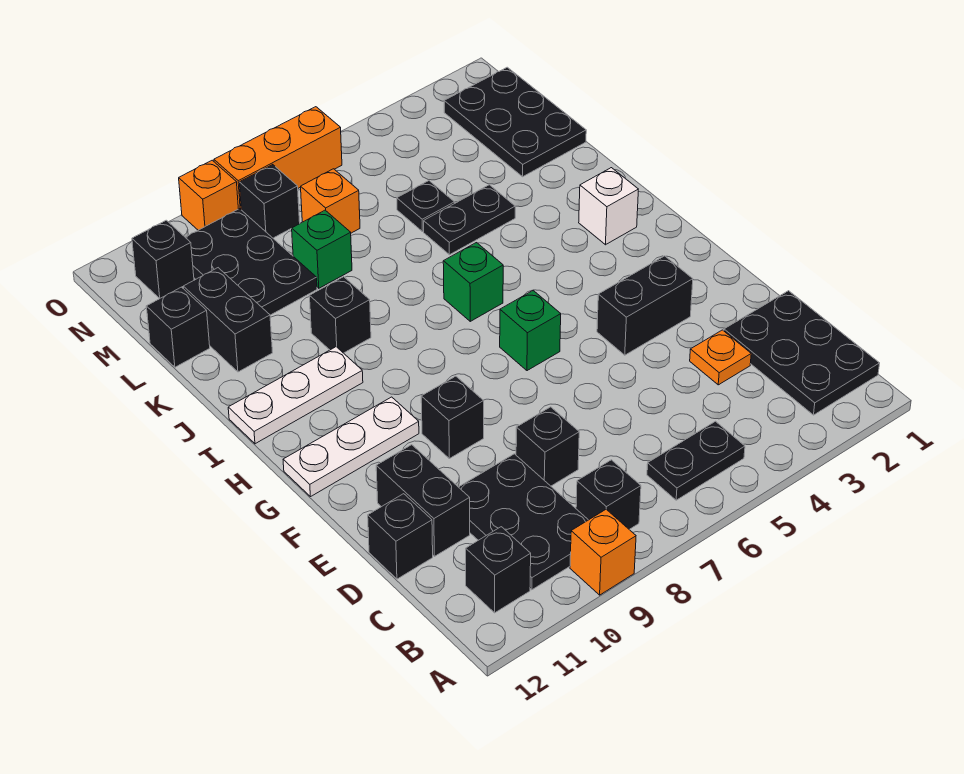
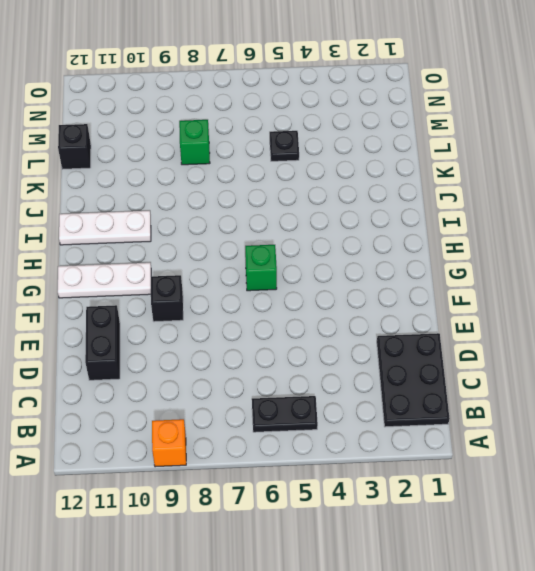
none -> black 1x1 brick [576,460,641,529]
none -> black 2x3 plate [459,454,588,590]
none -> black 1x1 brick [466,527,531,613]
none -> orange 1x1 plate [690,330,751,385]

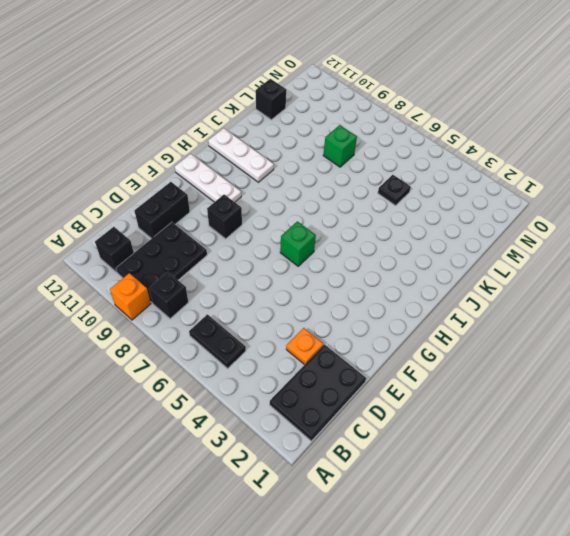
none -> black 1x1 brick [516,407,579,486]
none -> black 1x1 brick [368,494,433,579]
none -> black 1x2 brick [597,256,693,355]
none -> white 1x1 brick [579,168,638,245]

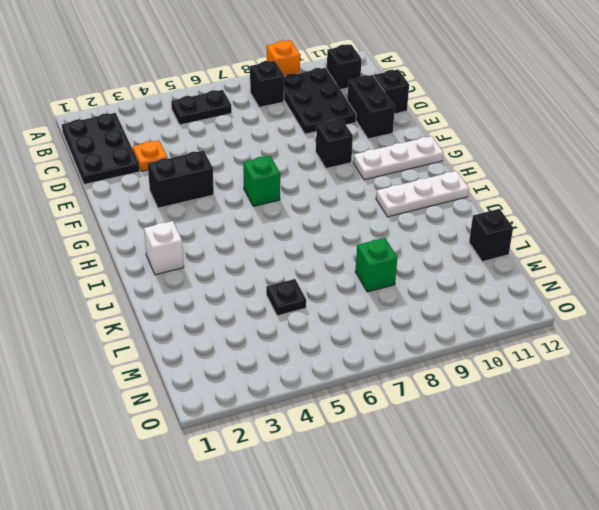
none -> black 1x1 brick [516,407,579,486]
none -> green 1x1 brick [443,243,503,321]
none -> black 1x1 brick [310,277,371,353]
none -> black 1x2 plate [424,185,515,255]

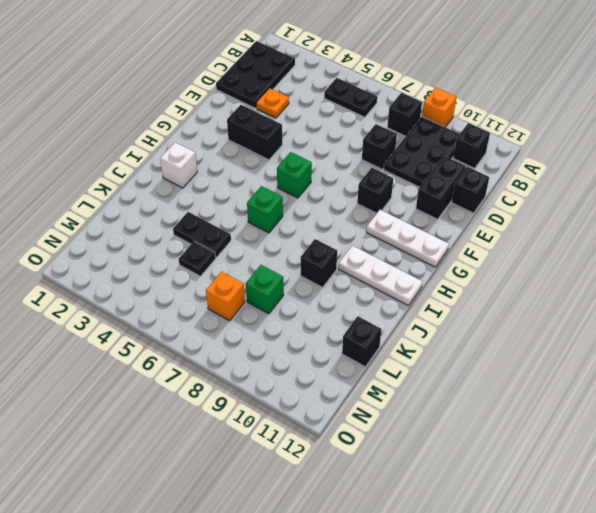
none -> black 1x2 brick [183,268,273,372]
none -> black 2x3 plate [444,67,586,177]
none -> black 2x3 plate [185,209,317,315]
none -> black 1x1 brick [239,165,300,238]

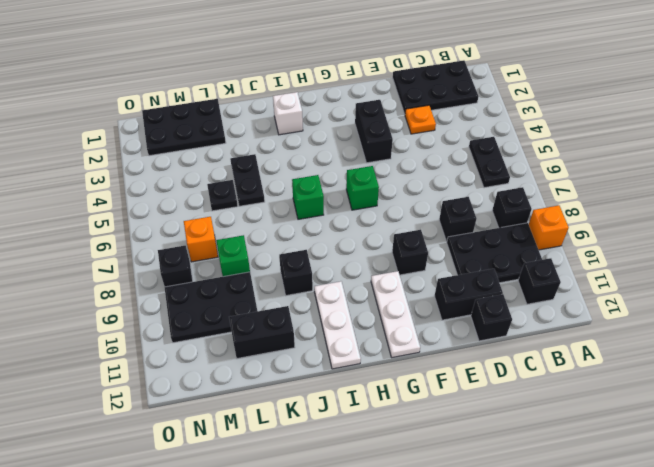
none -> black 1x1 brick [146,287,210,367]
none -> black 1x1 brick [132,220,194,299]
none -> orange 1x3 brick [214,107,342,209]
none -> orange 1x1 brick [179,160,238,230]

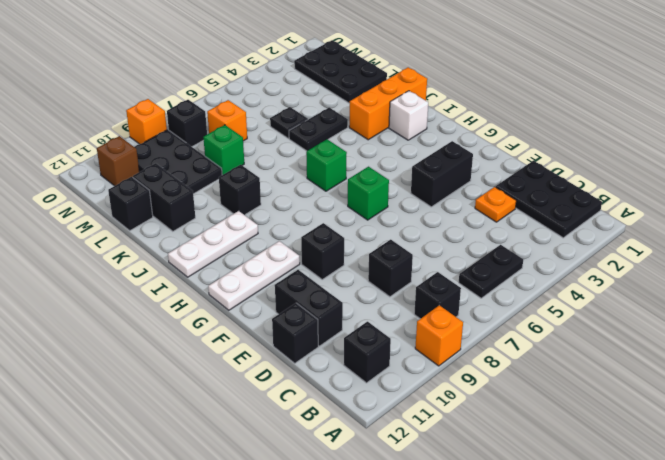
orange 1x3 brick [349,67,427,140] -> orange 1x3 brick moved to [214,107,342,209]
brown 1x1 brick [97,136,139,186] -> black 1x1 brick [132,220,194,299]
none -> black 2x3 plate [459,454,588,590]

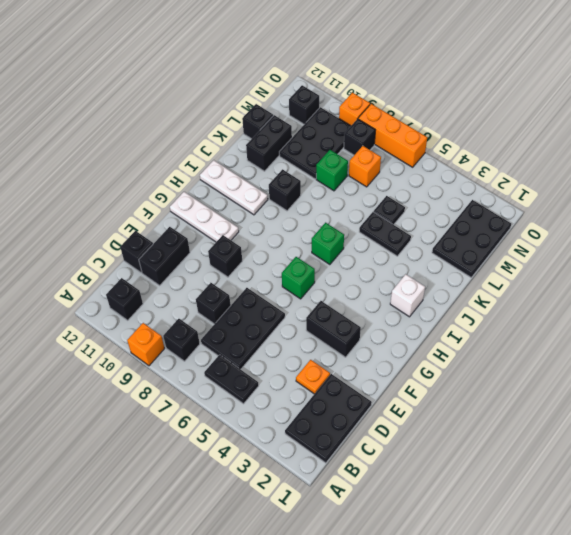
black 2x3 plate [201,288,285,369] -> black 2x3 plate moved to [459,454,588,590]

